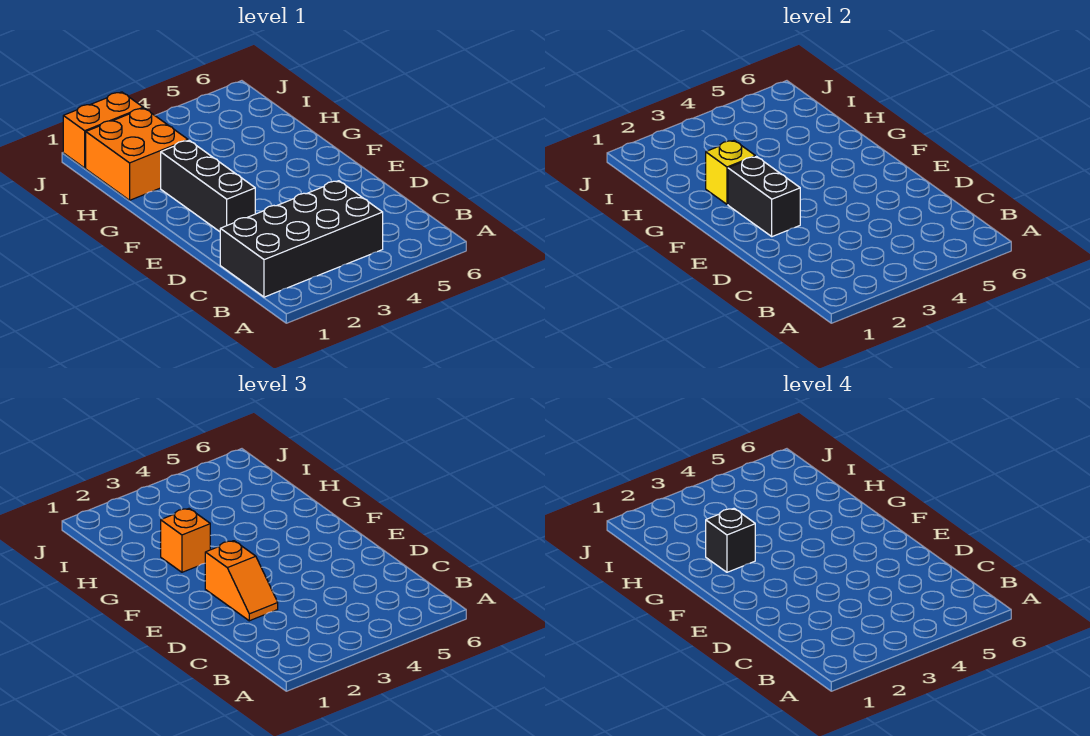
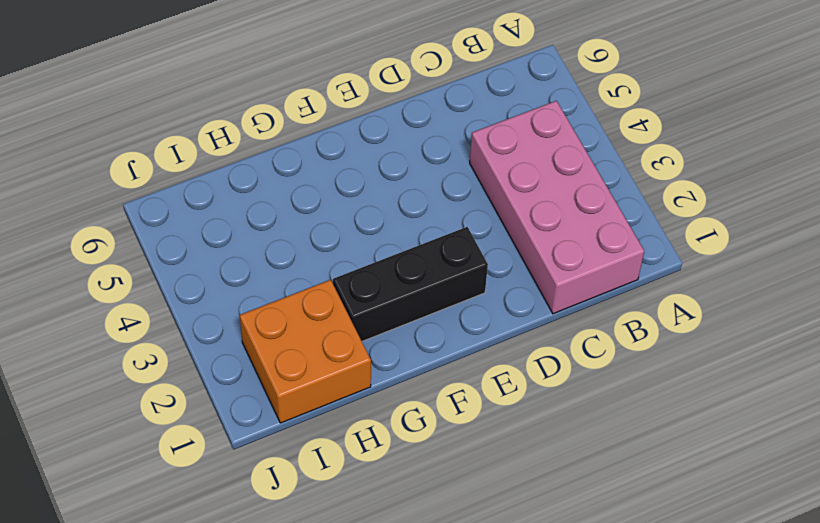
pink 2x4 brick [470,101,644,314] -> black 2x4 brick [220,181,383,297]
none -> orange 1x2 brick [63,92,143,168]
none -> black 1x2 brick [728,157,800,237]

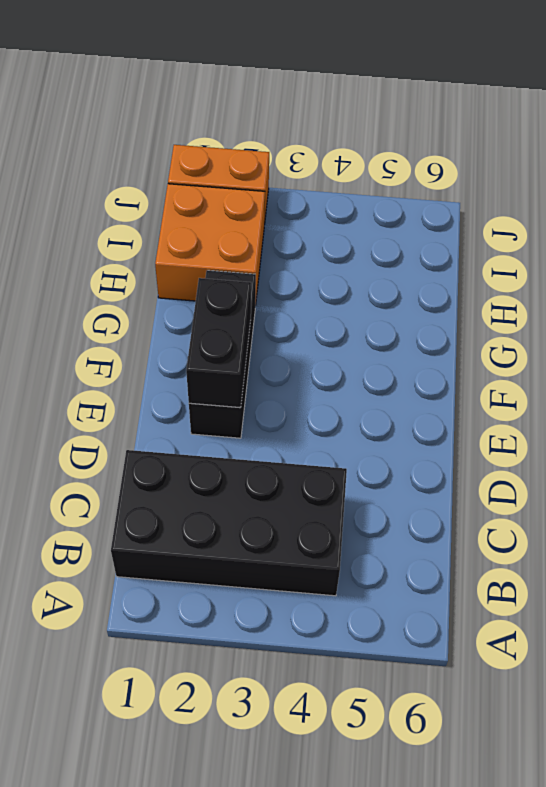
none -> yellow 1x1 brick [706,141,755,204]
none -> orange 1x2 slope [205,541,278,621]

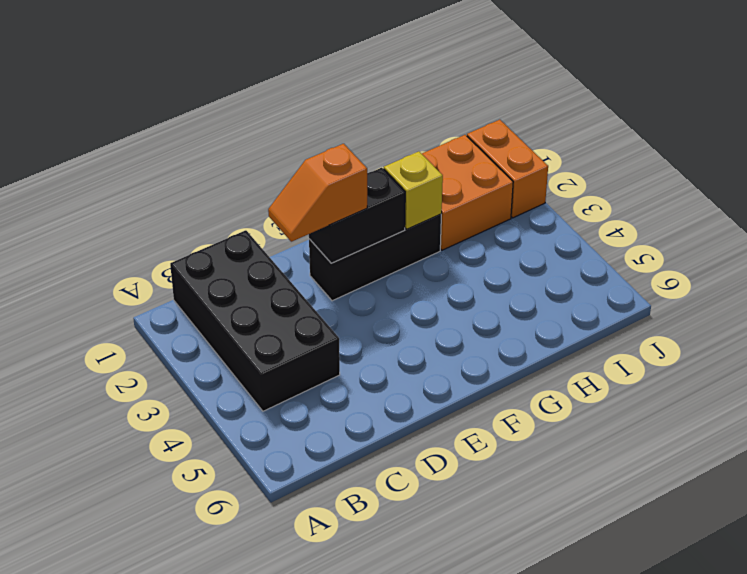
none -> orange 1x1 brick [161,509,210,572]
none -> black 1x1 brick [706,509,755,572]

